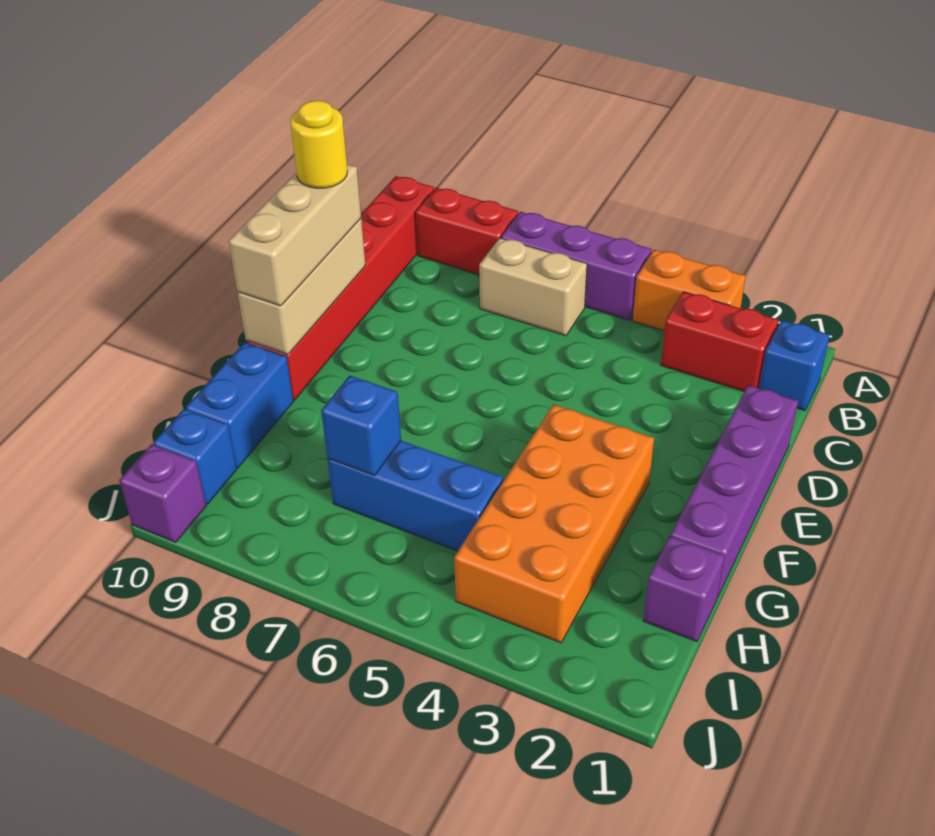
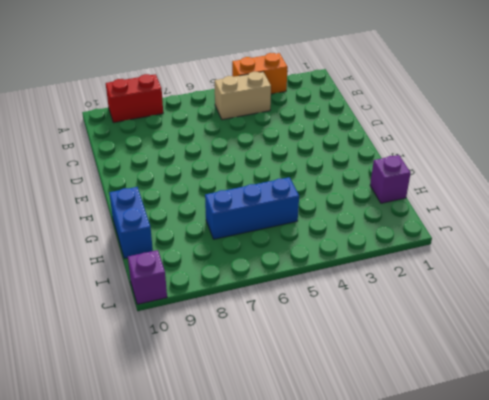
tan 1x2 brick [215,72,271,120] -> tan 1x2 brick moved to [479,238,587,336]
none -> purple 1x3 brick [501,212,652,320]
none -> red 1x6 brick [246,176,434,400]
none -> blue 1x1 brick [759,320,830,411]

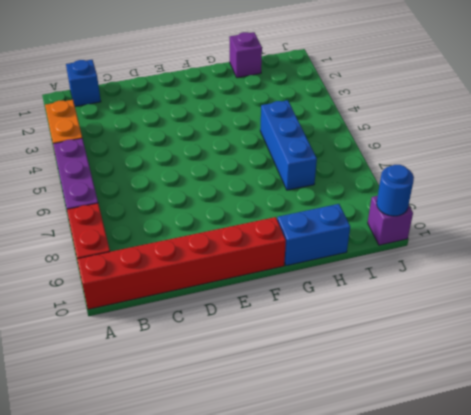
blue 1x1 round brick [377,165,414,216] -> none
none -> red 1x2 brick [661,292,779,391]
none -> tan 1x2 brick [479,238,587,336]
none -> purple 1x4 brick [670,385,798,598]

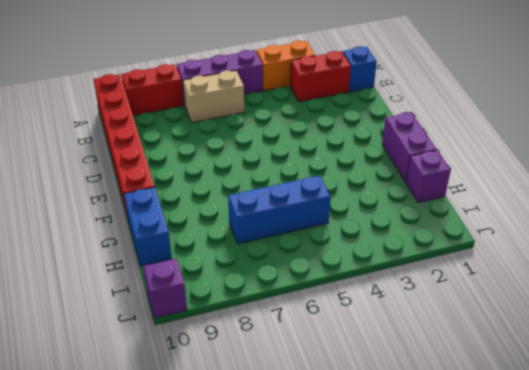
purple 1x2 brick [382,112,437,182] -> purple 1x4 brick [670,385,798,598]
none -> orange 2x4 brick [454,405,654,643]
none -> blue 1x1 brick [153,409,237,504]
none -> tan 1x3 brick [237,219,365,355]

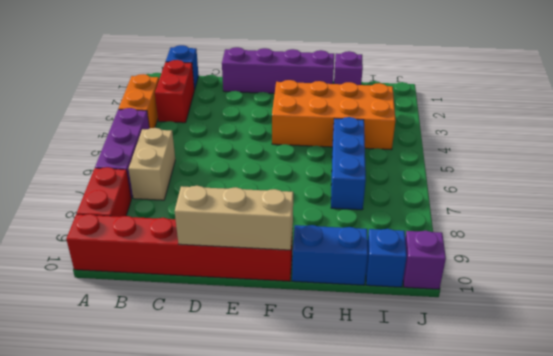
none -> blue 1x1 brick [321,375,401,476]
none -> tan 1x3 brick [229,164,361,306]
none -> yellow 1x1 round brick [290,101,347,188]

